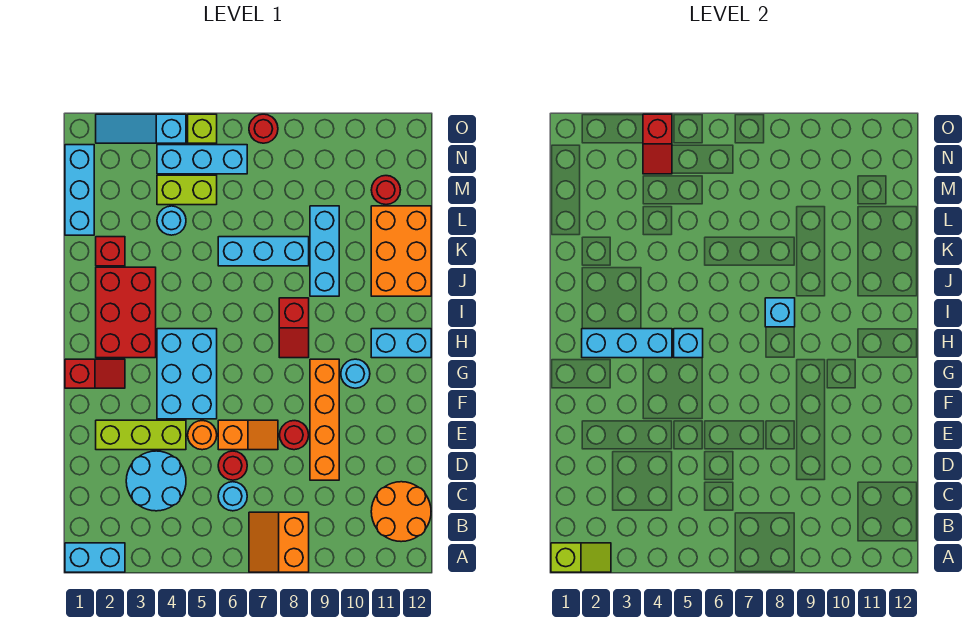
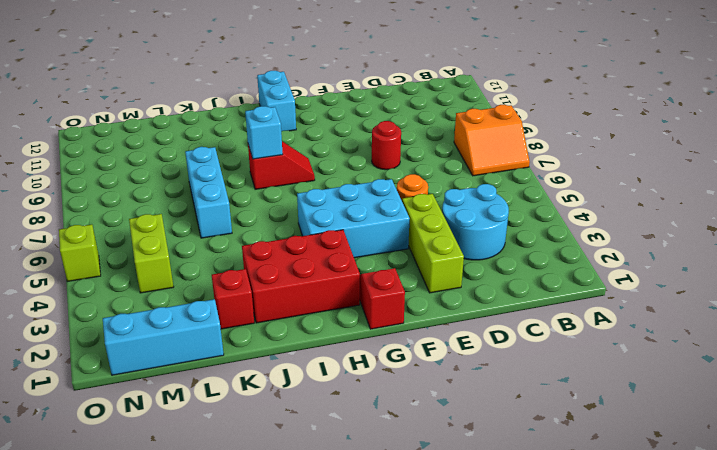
none -> cyan 1x2 brick [65,543,125,572]
none -> orange 2x2 round brick [371,482,431,542]
none -> cyan 1x1 round brick [218,482,247,511]
none -> red 1x1 round brick [218,451,247,480]

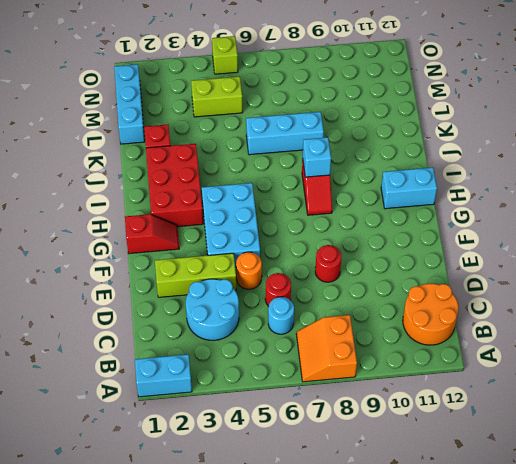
none -> orange 1x4 brick [310,359,339,480]
none -> orange 1x2 slope [218,420,278,450]
none -> cyan 1x1 round brick [341,359,370,388]
none -> cyan 1x3 brick [310,206,339,296]

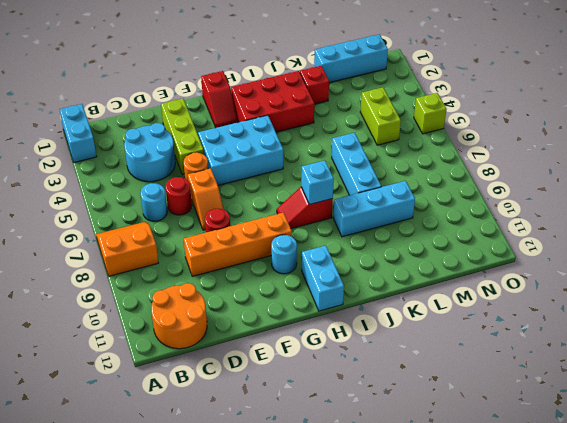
none -> orange 2x3 brick [371,206,431,296]
none -> cyan 1x1 round brick [157,206,186,235]
none -> red 1x1 round brick [371,176,400,205]
none -> cyan 1x3 brick [157,145,247,174]

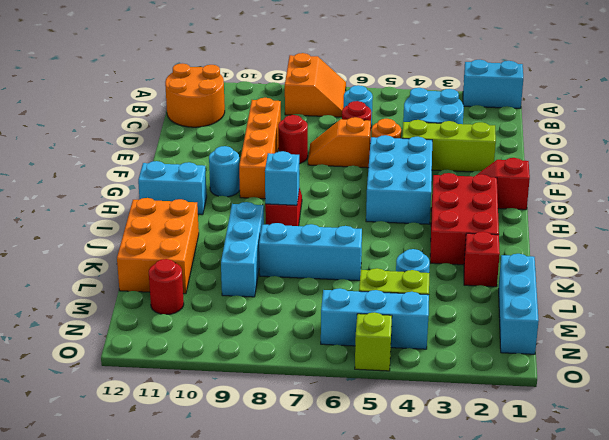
none -> cyan 1x3 slope [96,114,186,143]
none -> red 1x1 round brick [249,114,278,143]
none -> lime 1x2 slope [551,543,611,572]
none -> cyan 1x3 brick [582,329,672,358]

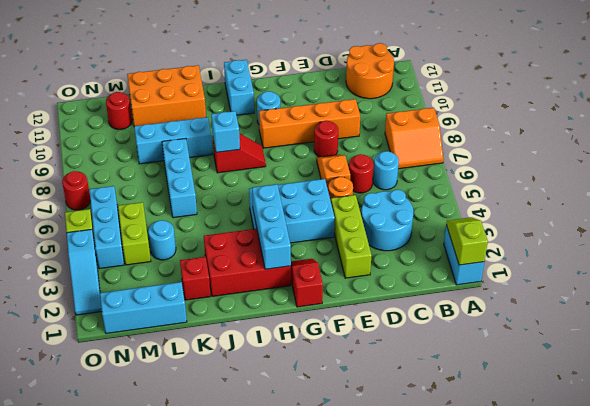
none -> cyan 1x1 brick [674,329,703,358]
none -> red 1x2 slope [643,114,672,174]

